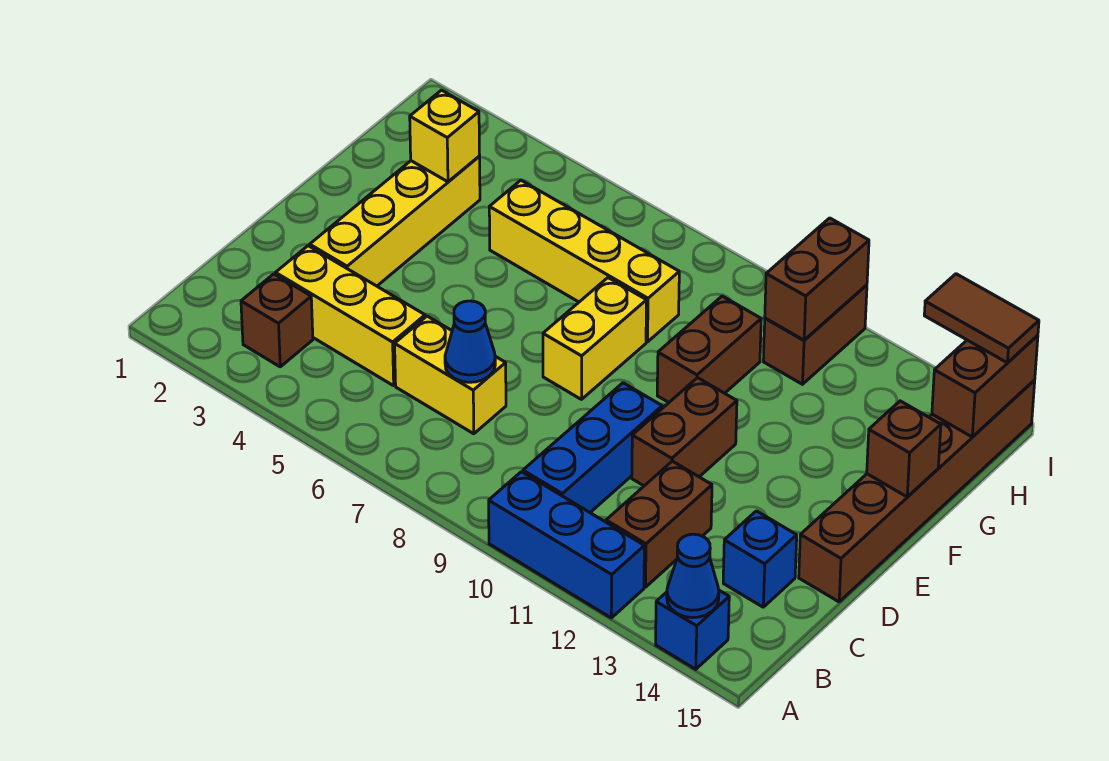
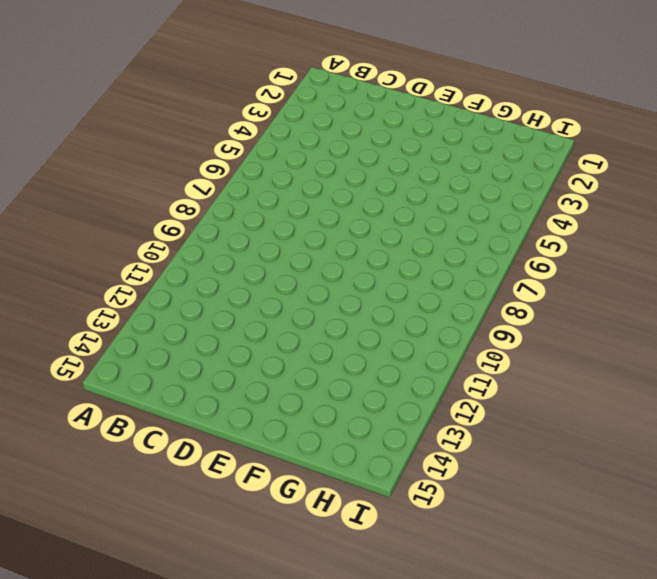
none -> blue 1x3 brick [489,472,644,618]
none -> blue 1x1 brick [656,590,729,669]
none -> brown 1x1 brick [241,274,313,367]

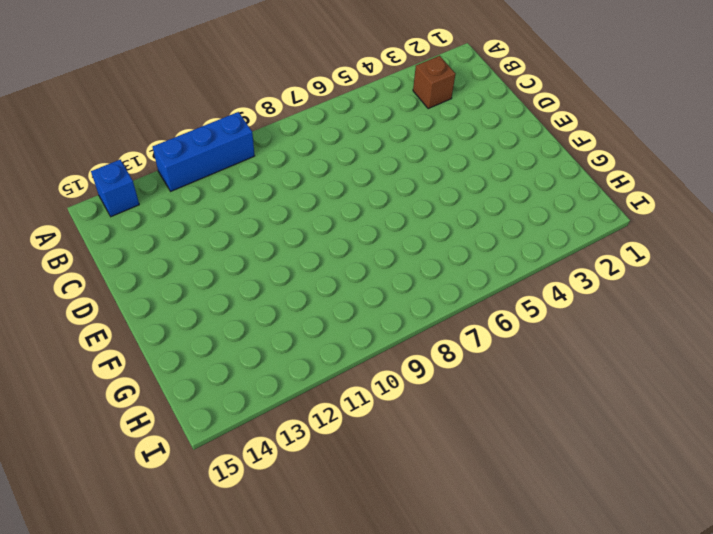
none -> blue 1x3 brick [523,383,662,512]
none -> brown 1x2 brick [606,461,712,587]
none -> yellow 1x3 brick [275,246,425,386]

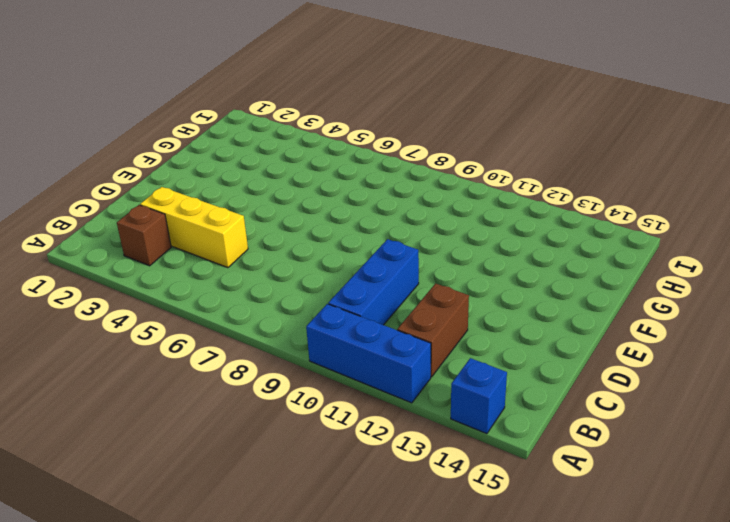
none -> yellow 1x2 brick [395,316,506,434]
none -> blue 1x1 brick [723,511,797,607]
none -> yellow 1x4 brick [310,157,480,286]

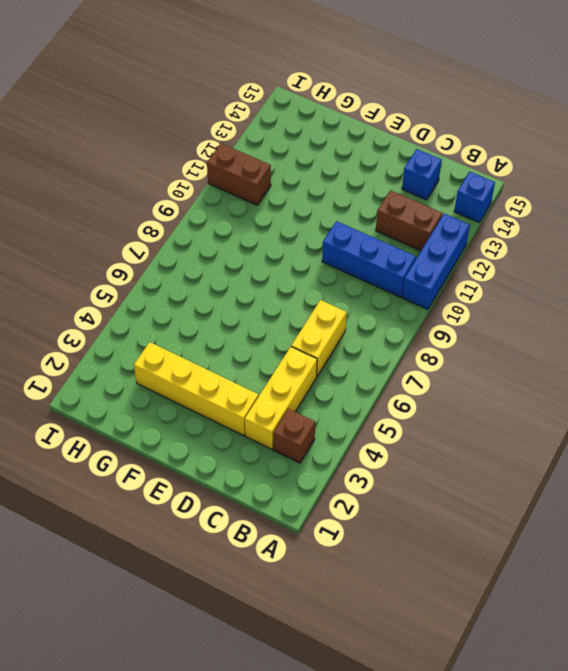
none -> brown 1x2 brick [632,378,737,486]
none -> brown 1x6 brick [799,380,1035,602]
none -> yellow 1x2 brick [543,278,647,399]

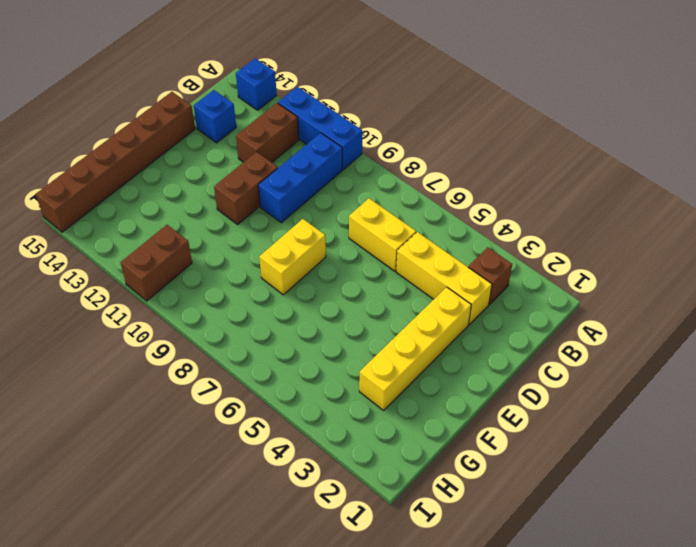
none -> brown 1x2 brick [657,296,761,402]
none -> yellow 1x4 brick [489,180,679,342]
none -> blue 1x1 cone [667,534,719,618]

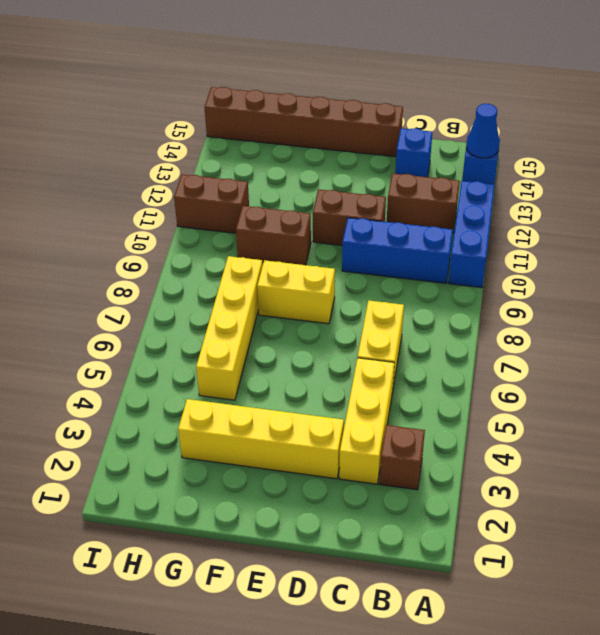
none -> blue 1x1 cone [445,301,495,382]
none -> brown 1x1 brick [867,401,941,497]
none -> yellow 1x1 brick [410,90,480,182]

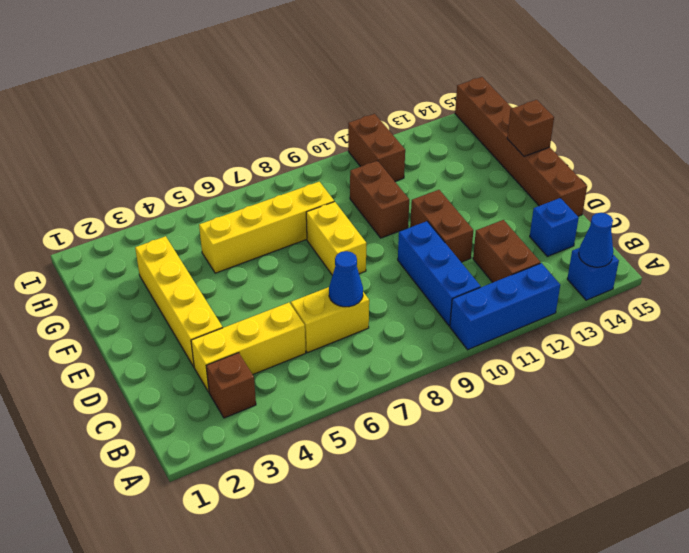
none -> yellow 1x1 brick [410,90,480,182]
none -> brown 1x2 brick [765,218,869,340]
none -> brown 1x2 brick [932,335,1038,437]

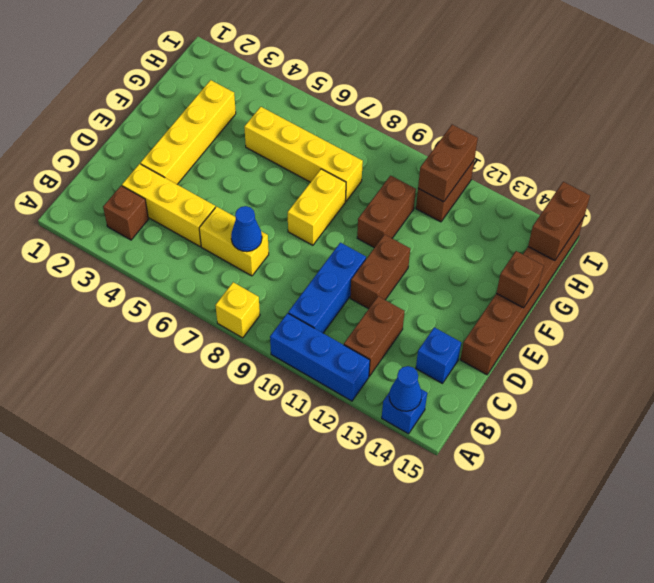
yellow 1x1 brick [215,282,260,338] -> yellow 1x1 brick moved to [410,90,480,182]
none -> brown 1x2 tile [924,274,1039,363]

